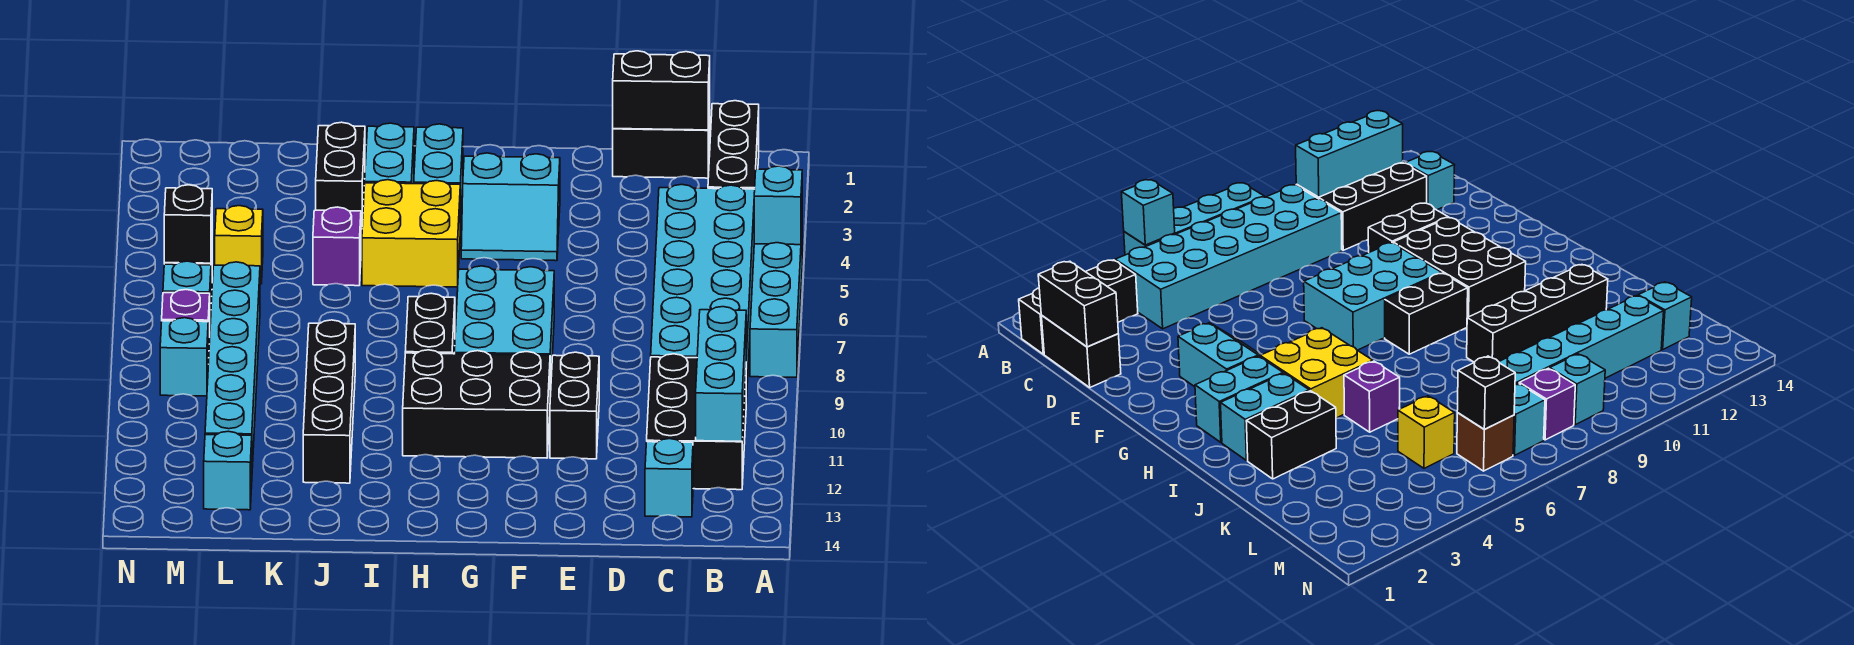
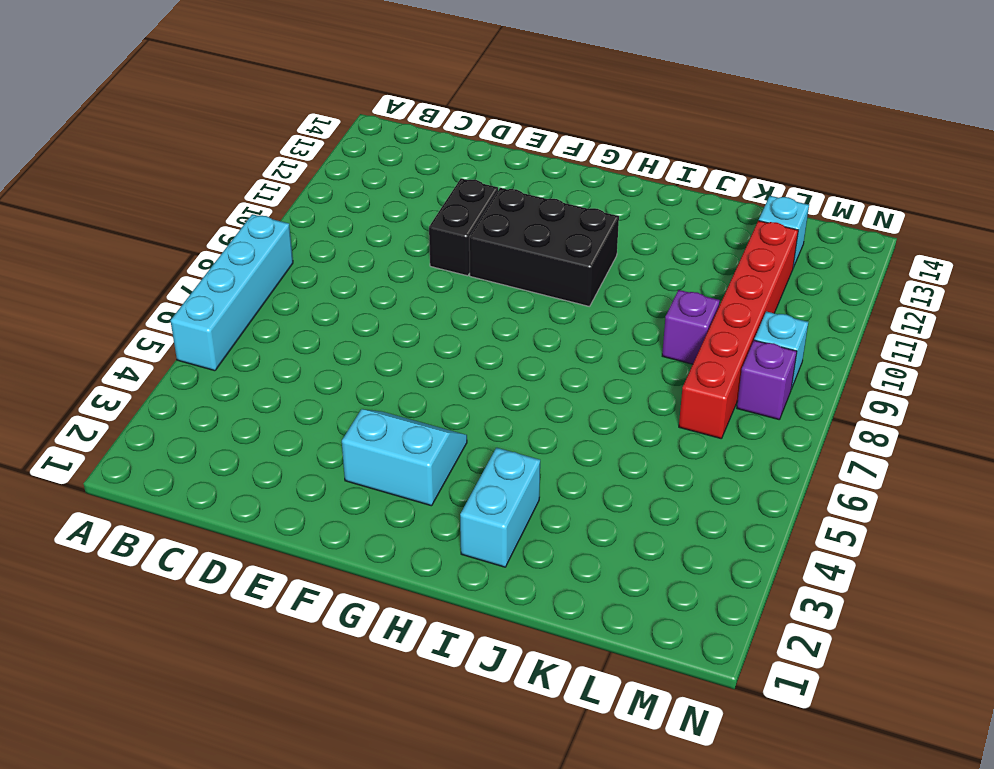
purple 1x1 brick [662,290,720,364] -> purple 1x1 brick moved to [313,207,361,286]
red 1x6 brick [679,221,798,439] -> cyan 1x6 brick [205,262,260,468]
none -> black 1x3 brick [708,101,759,189]
none -> cyan 2x6 brick [651,185,755,403]
none -> black 2x3 brick [647,354,746,490]

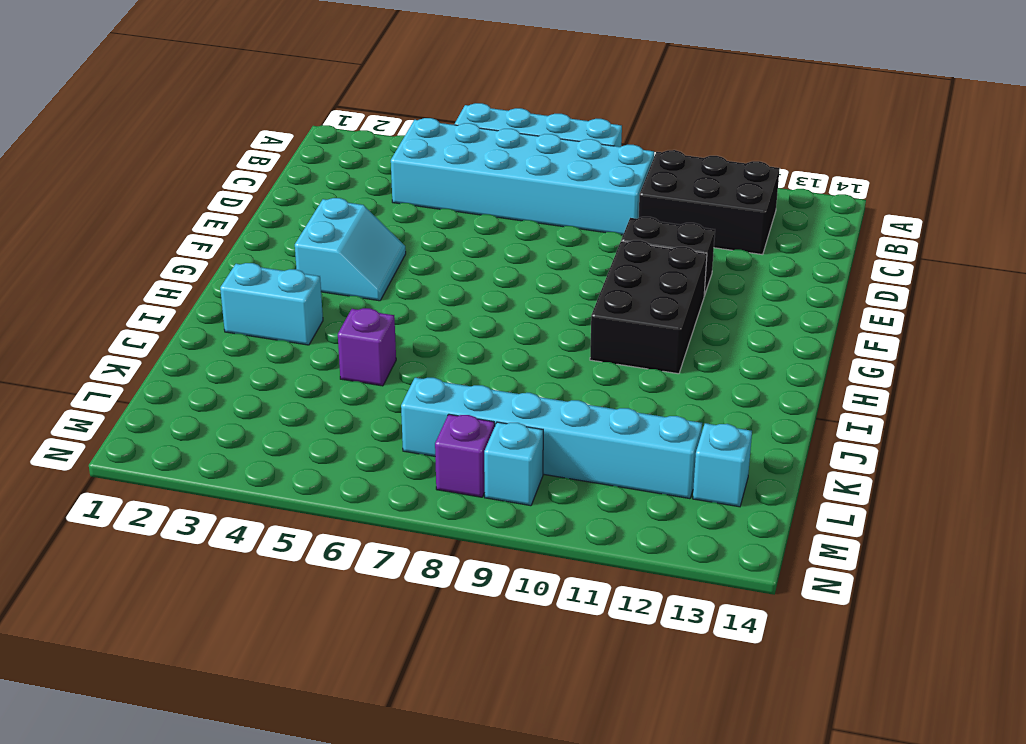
none -> black 1x3 brick [708,101,759,189]
none -> black 1x2 brick [613,109,710,178]
none -> cyan 1x1 brick [645,439,693,517]

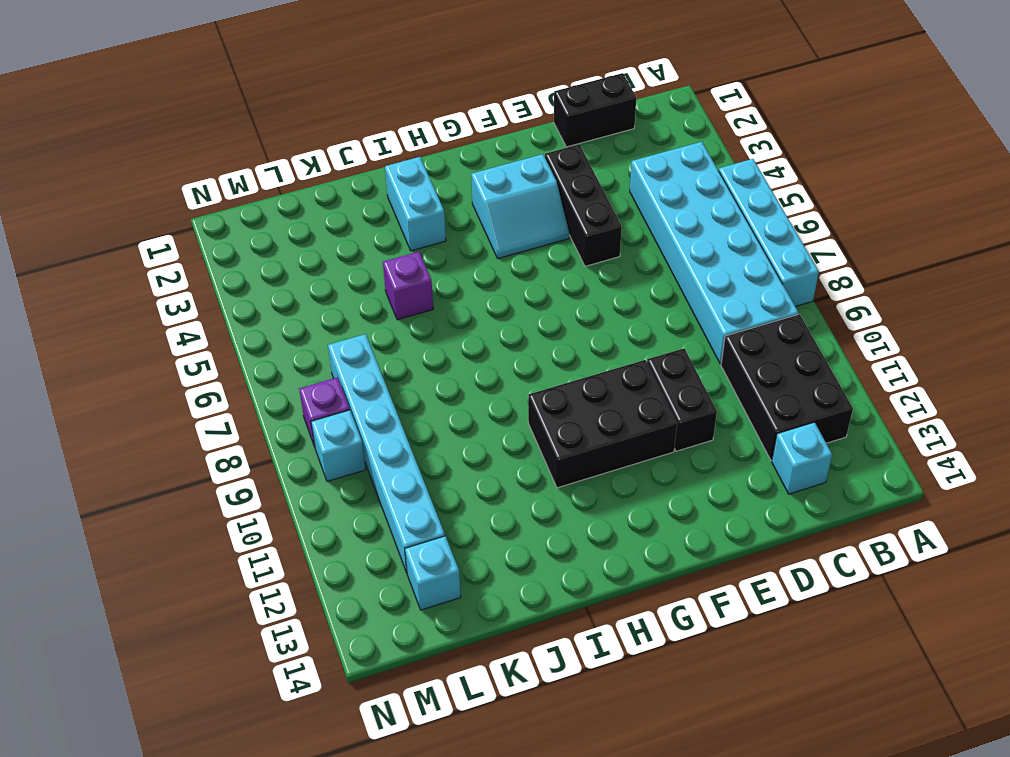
black 1x3 brick [545,144,622,266] -> black 1x3 brick moved to [708,101,759,189]
none -> cyan 2x3 brick [455,266,554,396]
none -> cyan 1x2 brick [414,124,463,230]
none -> yellow 2x2 brick [362,180,460,287]

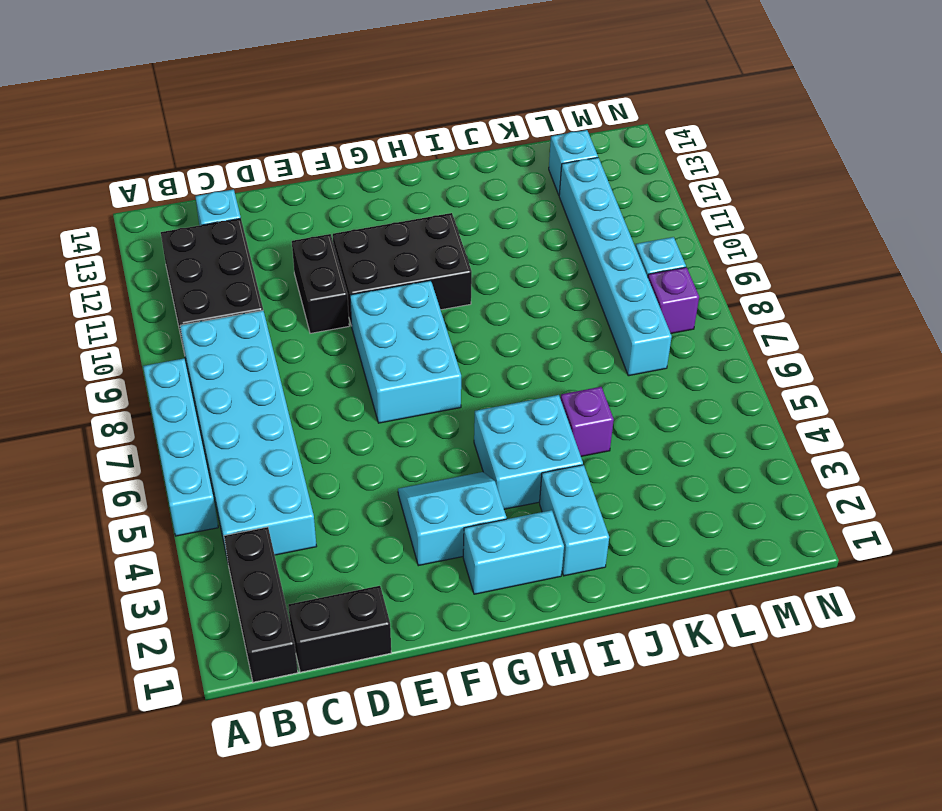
cyan 1x2 brick [463,510,564,594] -> cyan 1x2 brick turned to [414,124,463,230]
cyan 2x2 brick [474,395,583,509] -> yellow 2x2 brick [362,180,460,287]
none -> black 1x2 brick [405,293,455,354]
none -> black 1x2 brick [316,122,365,229]
none -> black 1x4 brick [303,320,355,483]

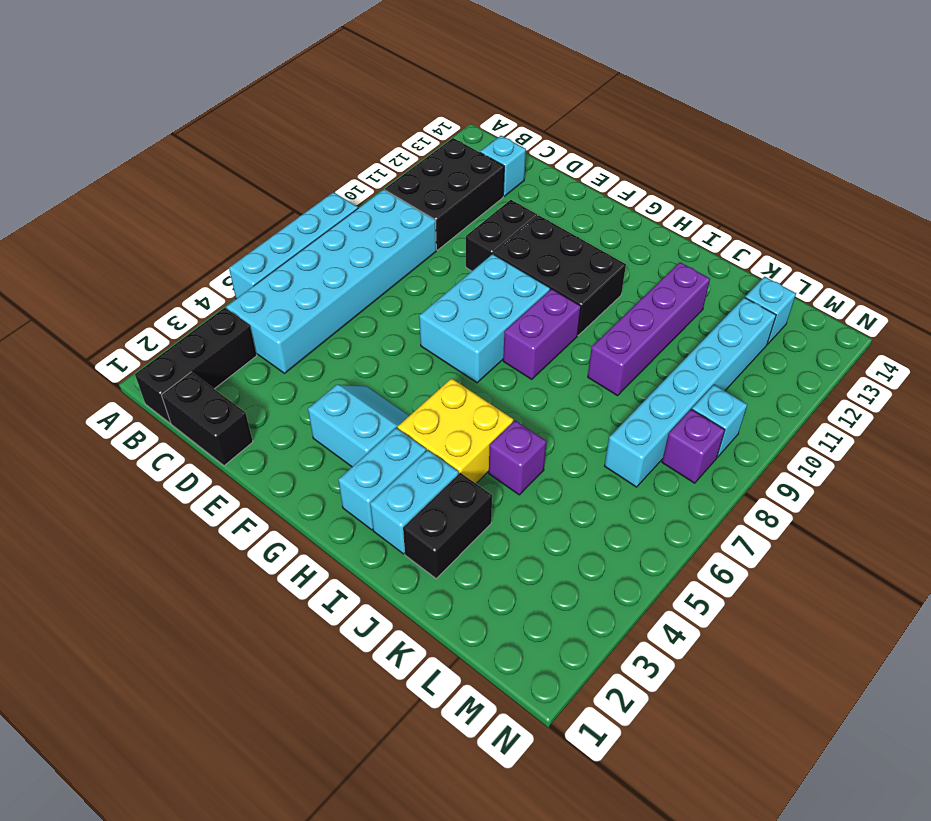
purple 1x2 brick [503,289,581,379] -> black 1x2 brick [405,293,455,354]
purple 1x4 brick [588,262,710,396] -> black 1x4 brick [303,320,355,483]
none -> yellow 1x1 brick [215,206,263,284]
none -> brown 1x1 brick [1457,413,1514,471]
none -> cyan 1x1 brick [163,261,211,324]

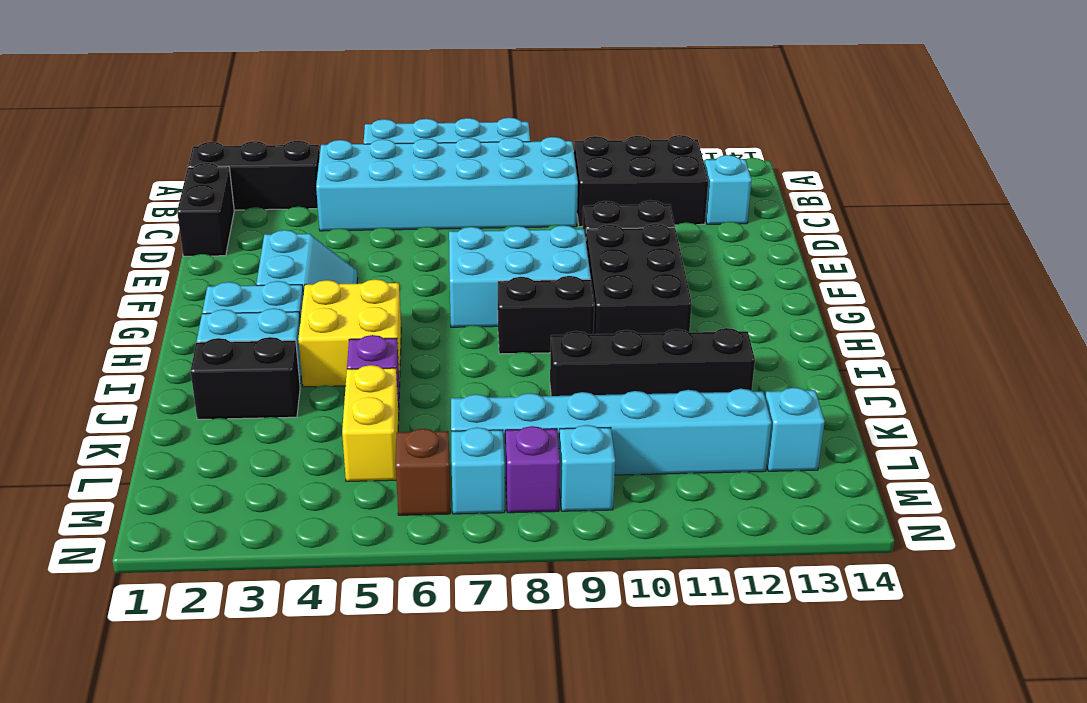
yellow 1x2 brick [342,365,399,481] -> yellow 1x1 brick [215,206,263,284]
none -> cyan 1x1 brick [754,166,802,245]
none -> cyan 1x3 brick [696,307,746,441]
none -> black 1x2 brick [613,51,710,130]

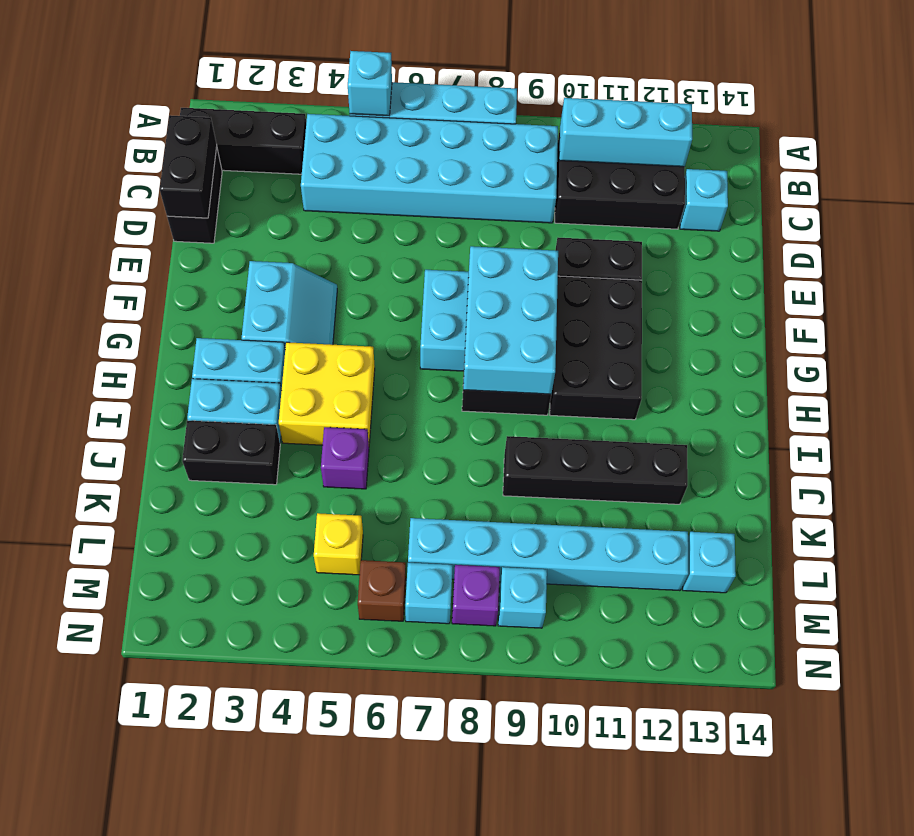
cyan 2x3 brick [463,246,558,394] -> none
none -> black 1x1 brick [164,185,212,263]

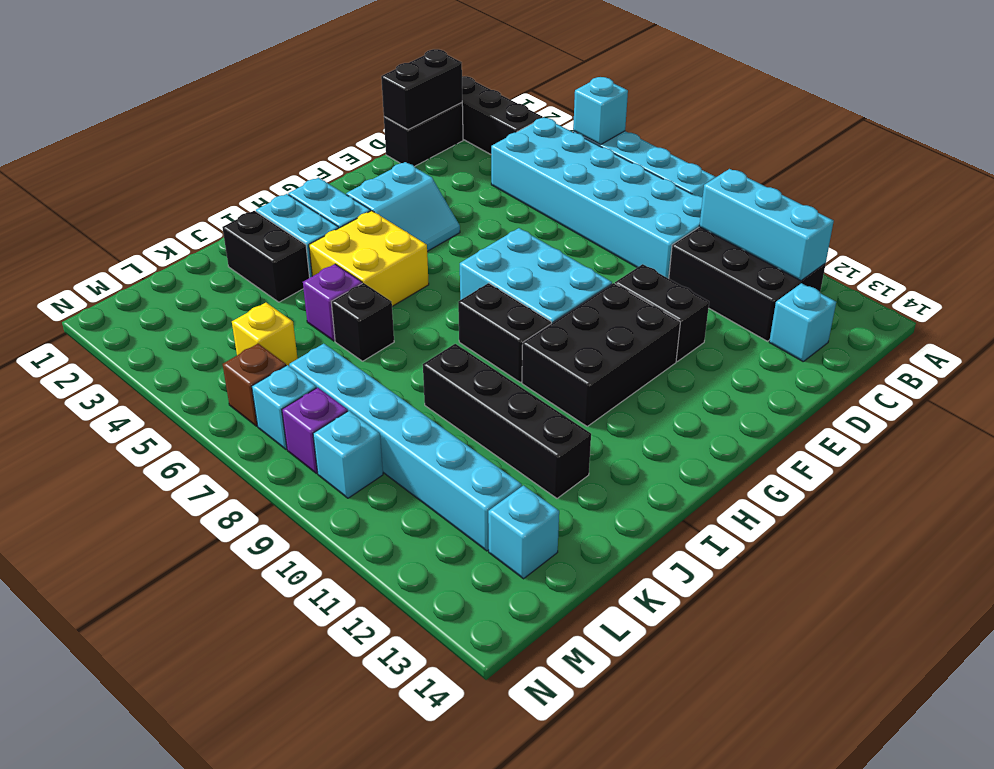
black 1x1 brick [331,283,394,361] -> black 1x1 brick moved to [164,185,212,263]

